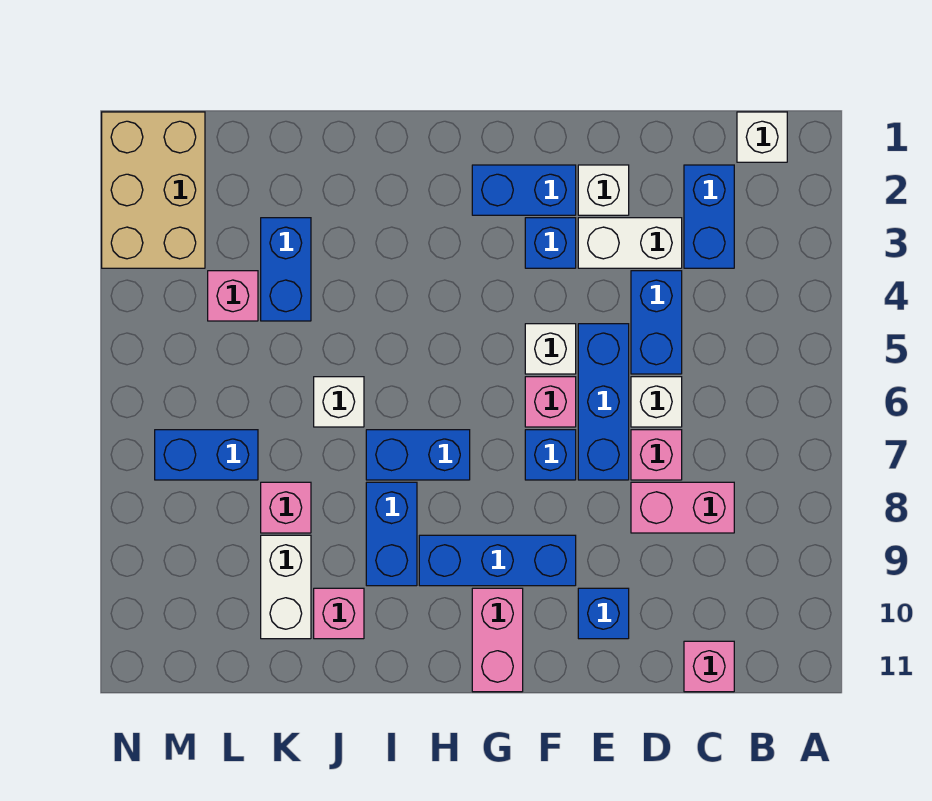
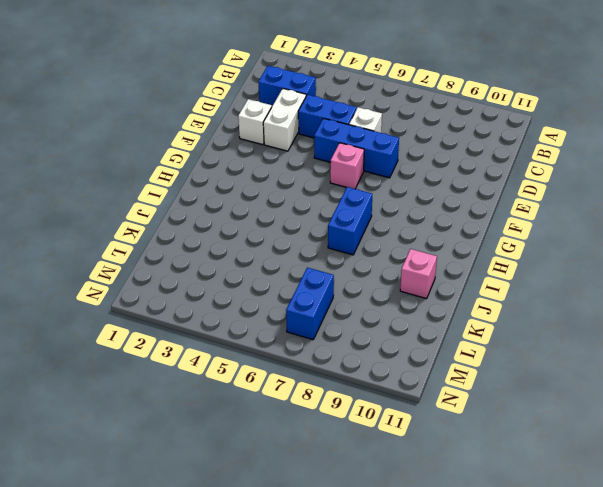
none -> white 1x1 brick [737,112,787,162]
none -> pink 1x2 brick [631,482,734,533]
none -> pink 1x1 brick [684,641,734,692]

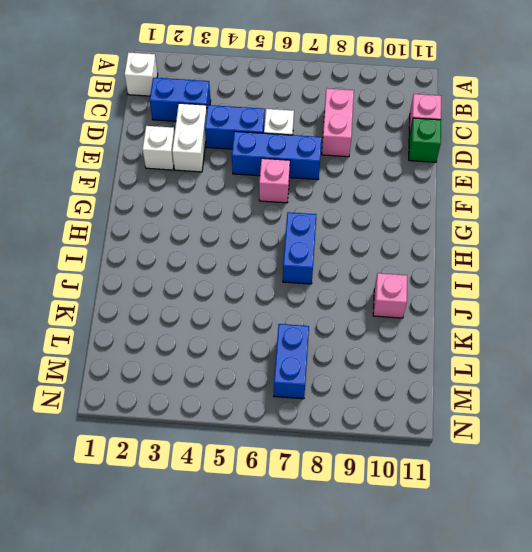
green 1x1 brick [409,118,441,162] -> none
none -> pink 1x1 brick [631,430,682,480]
none -> blue 1x1 brick [578,588,629,639]
none -> blue 1x2 brick [472,165,576,215]

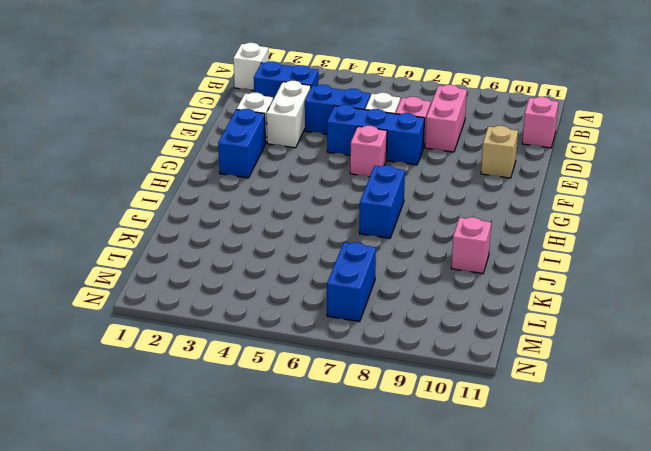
tan 1x1 brick [481,126,518,178] -> blue 1x1 brick [578,588,629,639]
none -> blue 1x1 brick [525,218,576,268]
none -> white 1x1 brick [525,324,576,374]
none -> blue 1x1 brick [525,430,576,480]

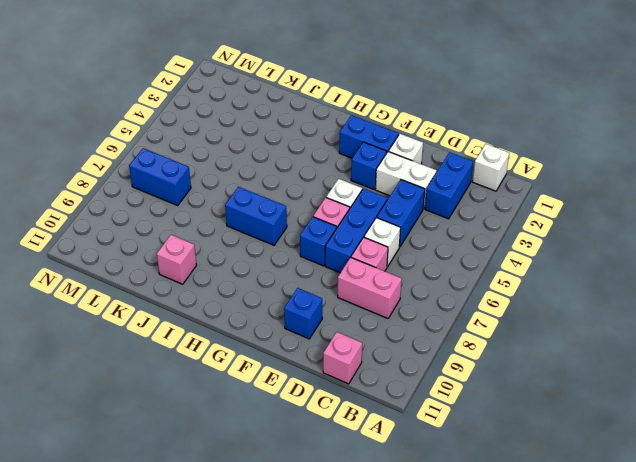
none -> blue 1x3 brick [419,535,576,586]
none -> pink 1x2 brick [472,588,523,692]
none -> blue 1x2 brick [366,482,417,586]

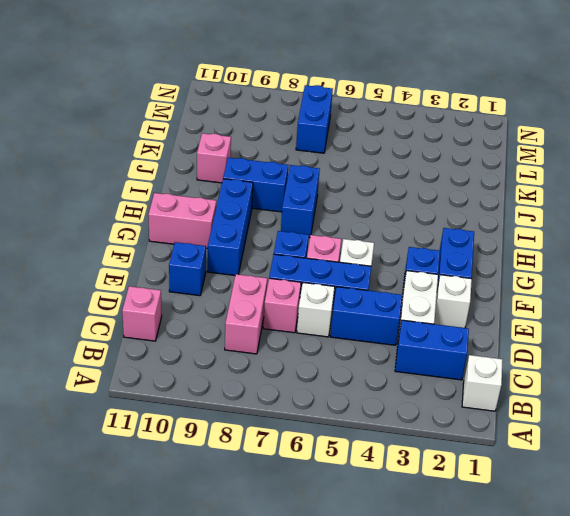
none -> white 1x1 brick [314,377,364,427]
none -> blue 1x2 brick [261,218,311,321]
none -> pink 1x1 brick [261,482,311,533]

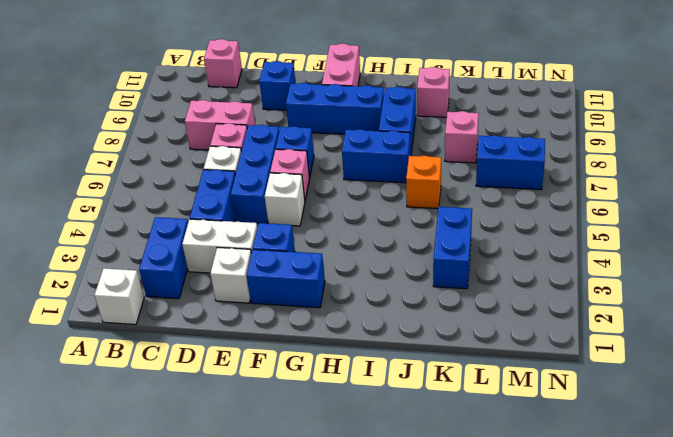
orange 1x1 brick [406,156,441,209] -> white 1x1 brick [314,377,364,427]
none -> white 1x2 brick [261,535,311,639]
none -> pink 1x1 brick [208,271,258,321]
none -> tan 2x3 brick [102,112,205,268]

